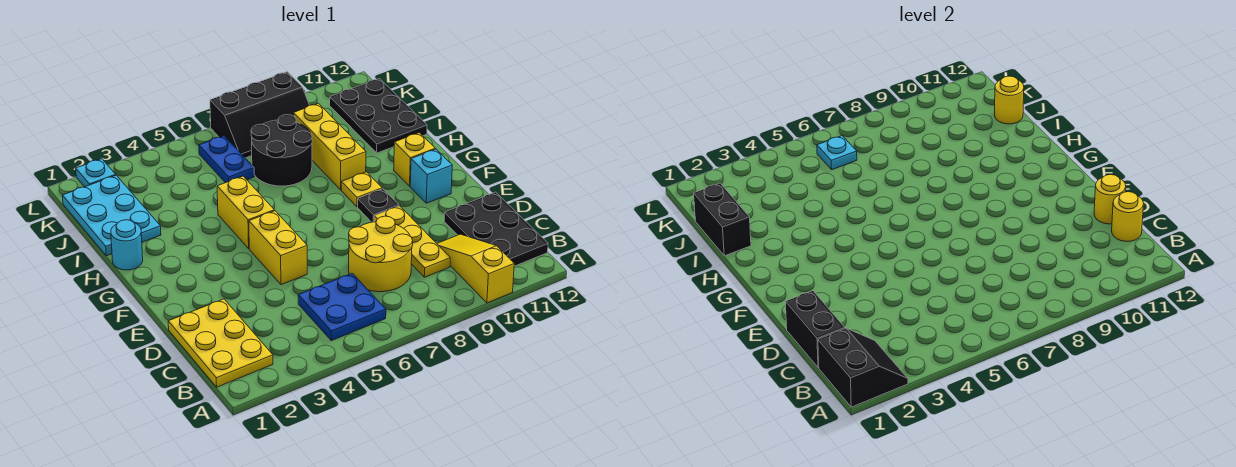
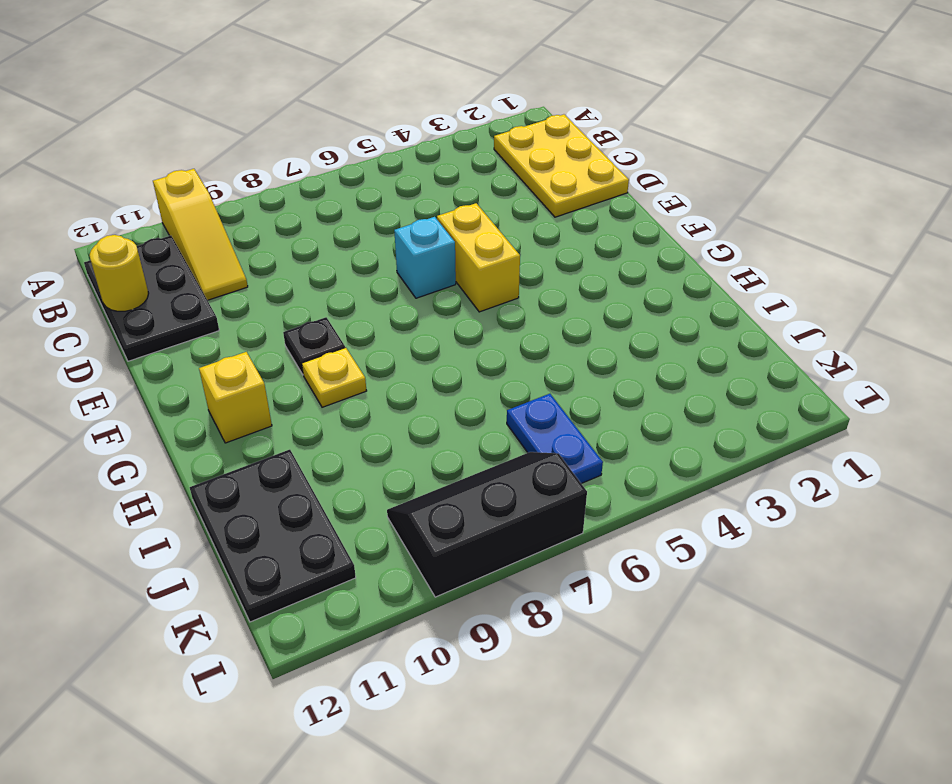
cyan 1x1 brick [394,217,456,298] -> cyan 1x1 brick moved to [410,149,452,203]
none -> blue 2x2 plate [298,273,386,341]
none -> yellow 2x2 round brick [349,216,413,292]
none -> yellow 1x3 plate [374,206,450,277]

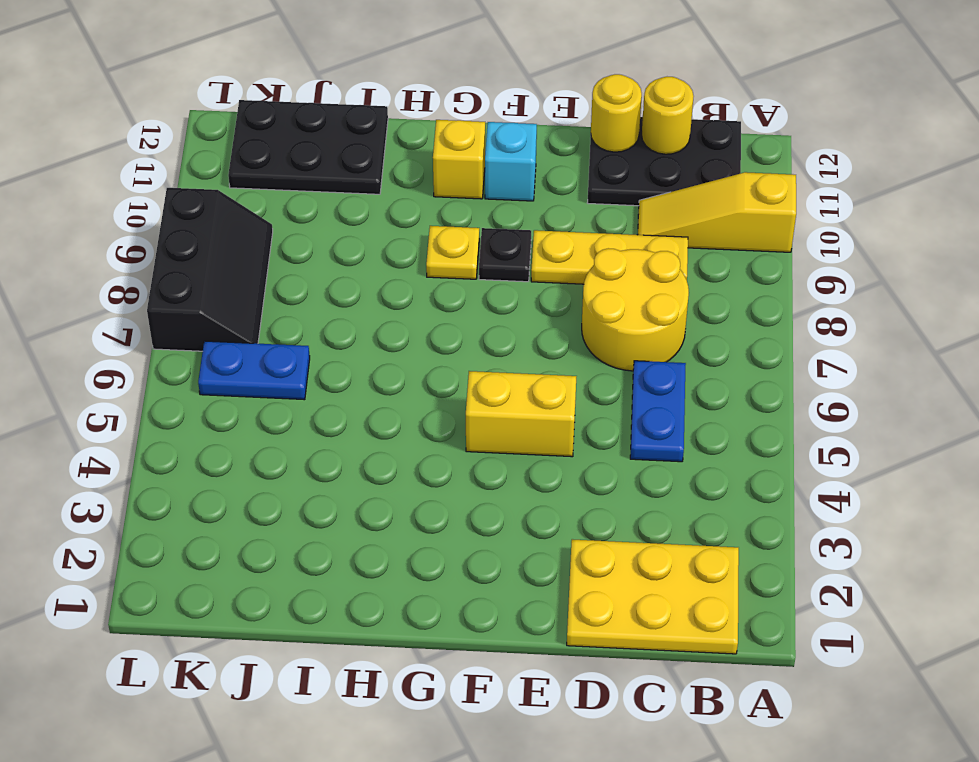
blue 1x2 plate [630,361,686,462] -> blue 2x2 plate [298,273,386,341]
none -> yellow 1x2 brick [217,176,274,248]
none -> cyan 1x1 round brick [111,220,143,270]
none -> yellow 1x3 brick [294,103,366,190]

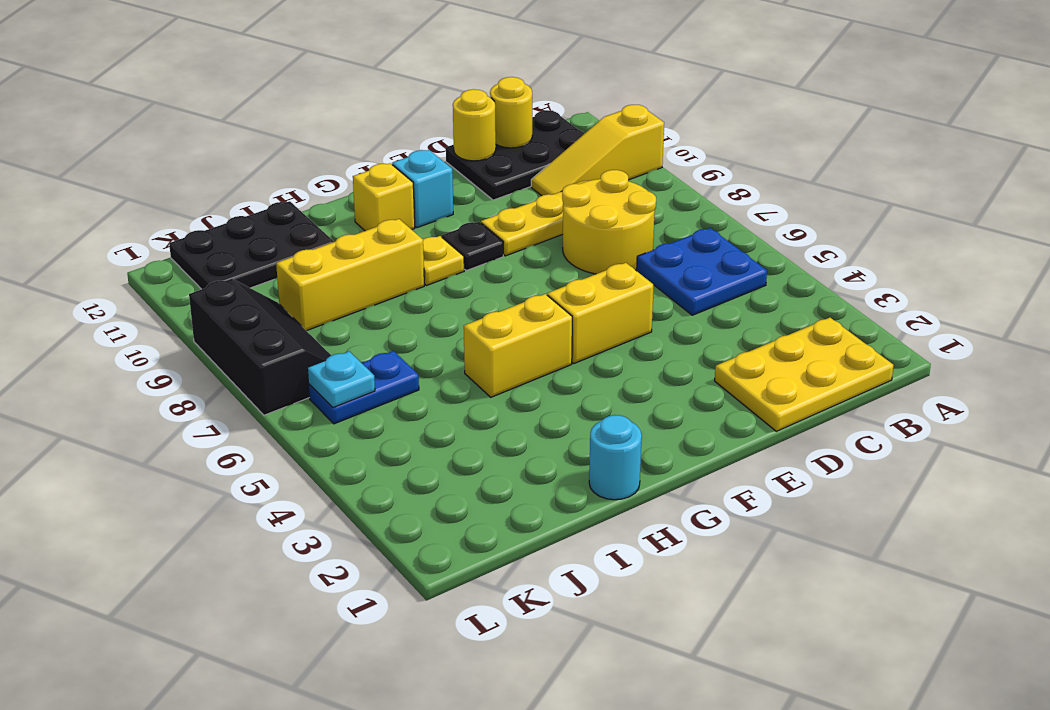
none -> cyan 2x3 plate [62,175,161,256]
none -> black 2x2 round brick [251,115,312,186]
none -> cyan 1x1 plate [76,159,116,187]

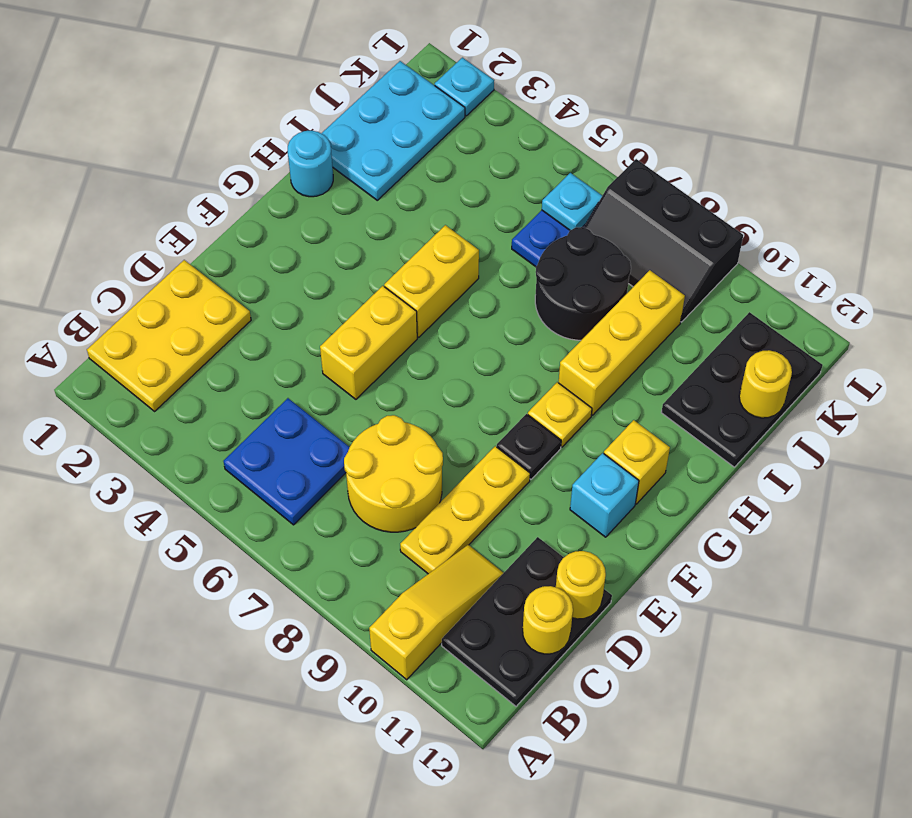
none -> black 2x2 slope [818,328,908,407]
none -> black 1x2 brick [785,291,845,368]
none -> black 1x2 brick [694,183,751,256]

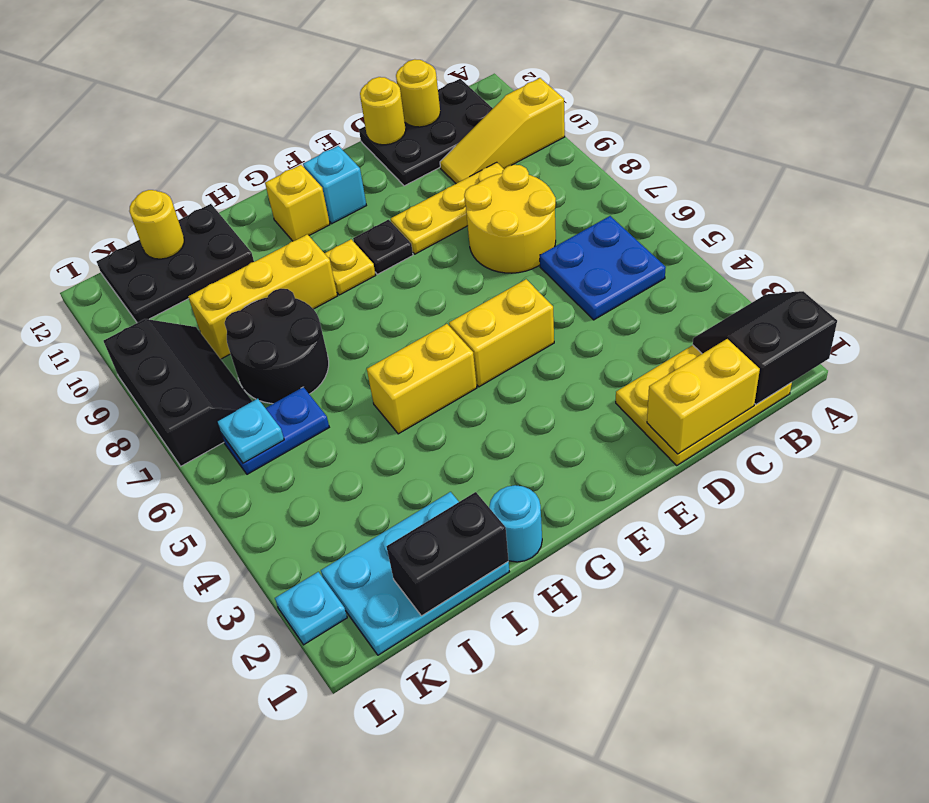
yellow 1x2 brick [647,339,760,454] -> black 1x2 brick [785,291,845,368]

